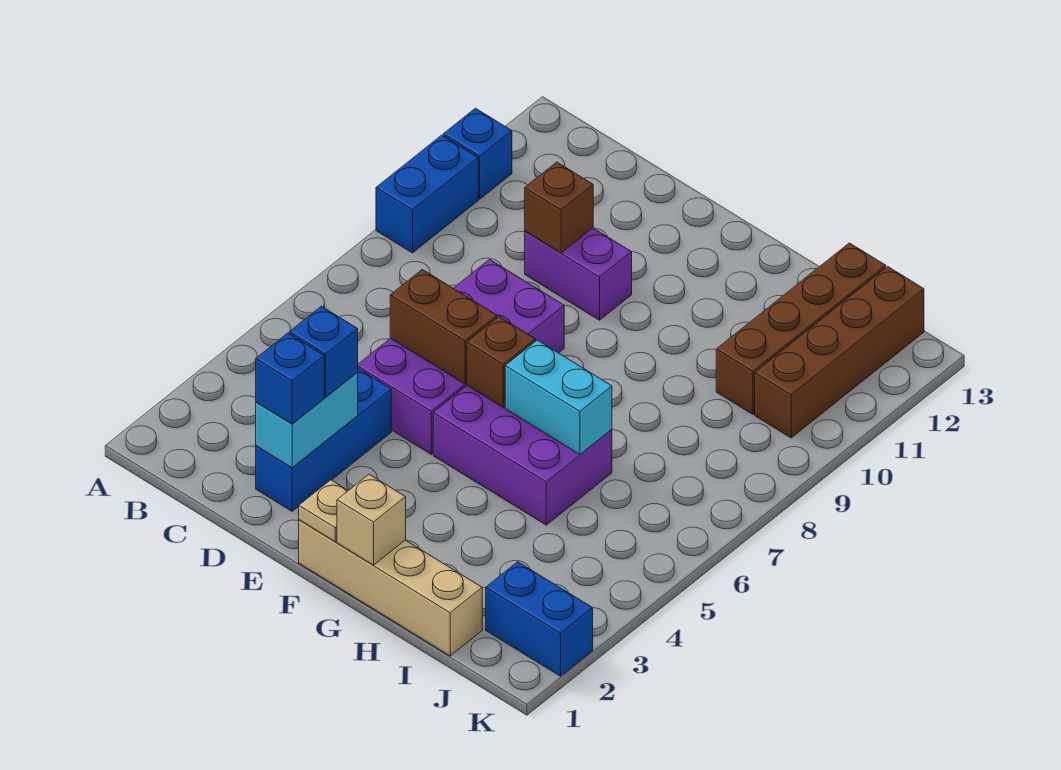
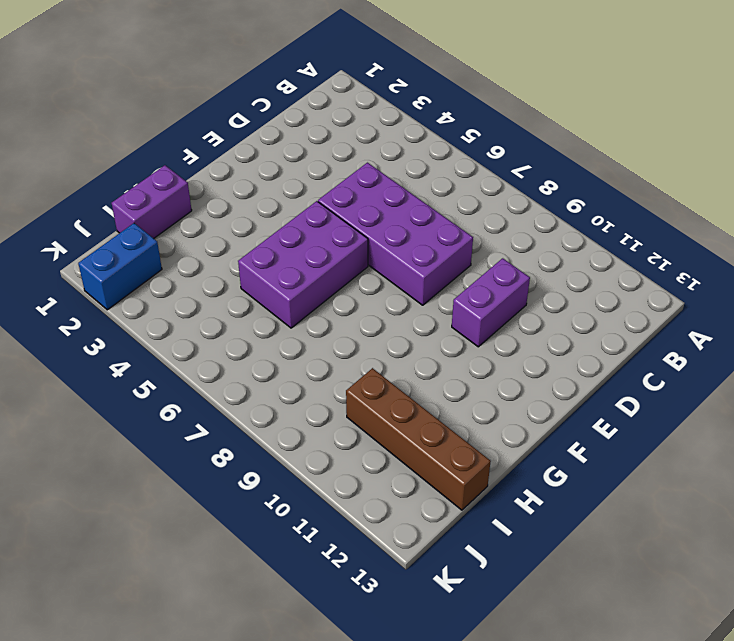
purple 1x2 brick [112,165,192,238] -> tan 1x4 brick [299,520,482,656]
none -> blue 1x2 brick [376,135,478,253]
none -> blue 1x1 brick [443,108,512,199]
none -> blue 1x3 brick [256,369,391,511]

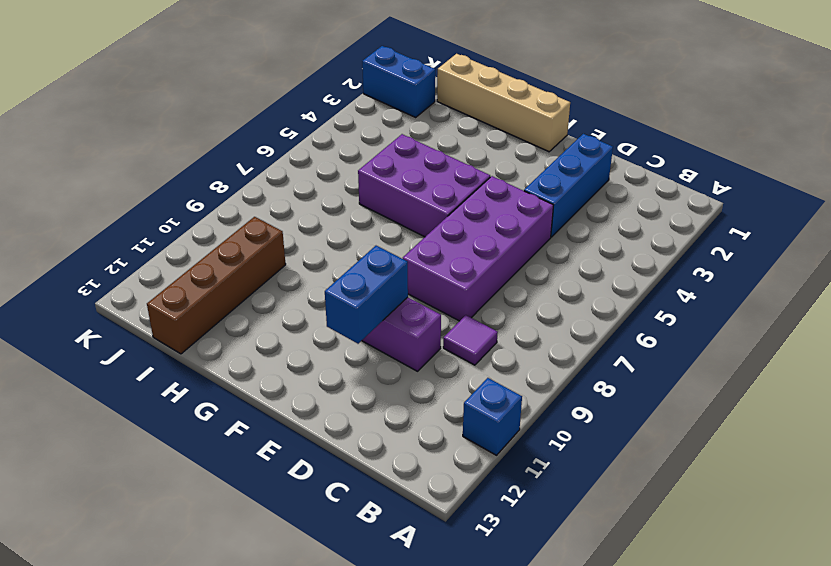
purple 1x1 tile [443,315,498,365] -> none
blue 1x2 brick [325,246,408,344] -> blue 1x2 brick moved to [376,135,478,253]
none -> brown 1x4 brick [755,267,924,438]
none -> cyan 1x2 brick [256,372,358,468]
none -> brown 1x2 brick [390,270,497,384]

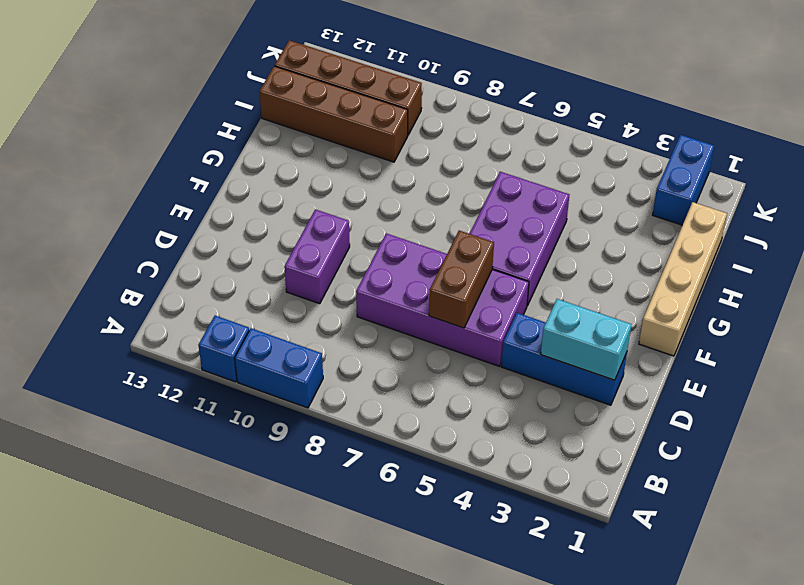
none -> brown 1x1 brick [525,162,593,253]
none -> tan 1x1 plate [299,480,348,541]
none -> brown 1x1 brick [467,317,535,407]

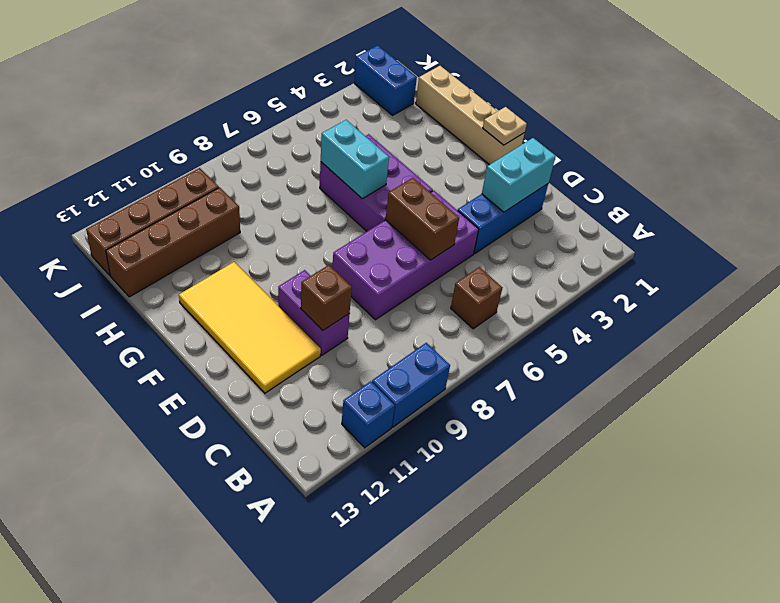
brown 1x1 brick [451,267,503,329] -> brown 1x1 brick moved to [467,317,535,407]
yellow 2x4 tile [179,262,321,393] -> none
none -> tan 1x1 brick [337,474,406,565]
none -> blue 1x1 brick [256,333,324,424]
none -> blue 1x1 brick [289,306,358,397]

